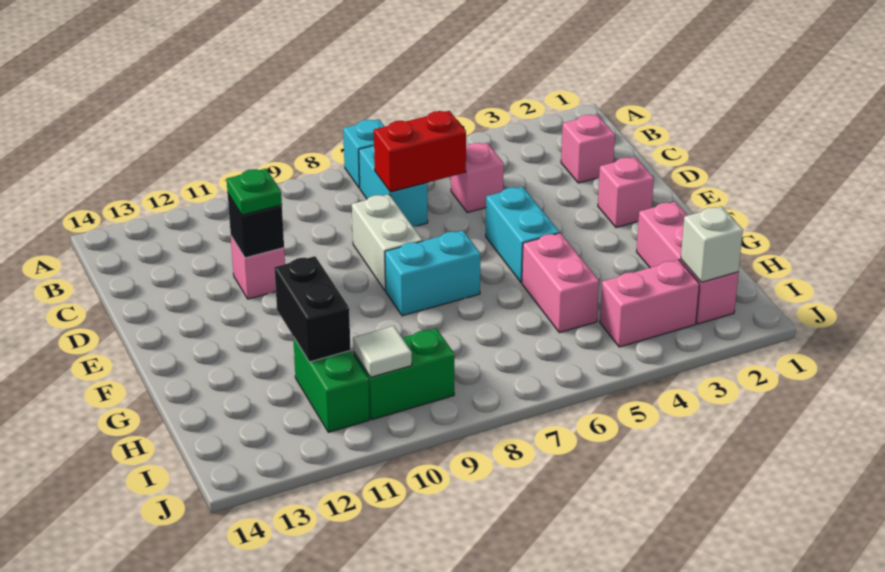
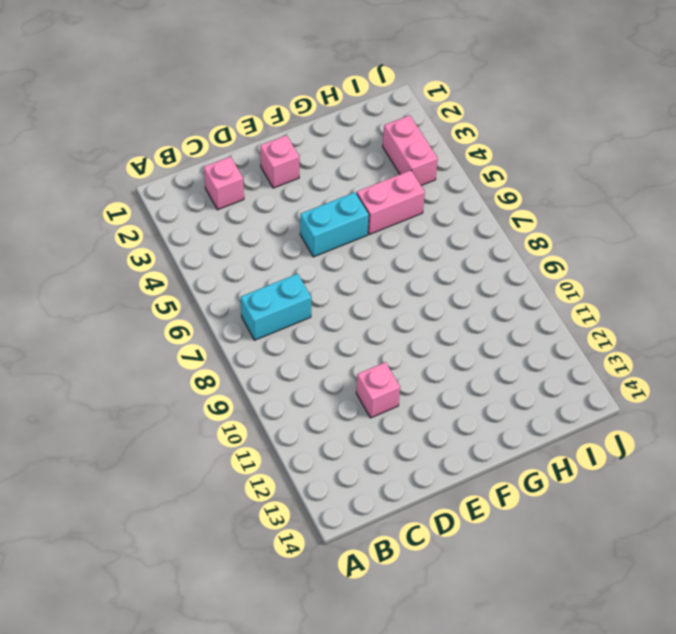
none -> cyan 1x1 brick [343,119,385,188]
none -> pink 1x1 brick [451,143,504,213]
none -> white 1x2 brick [352,194,422,291]

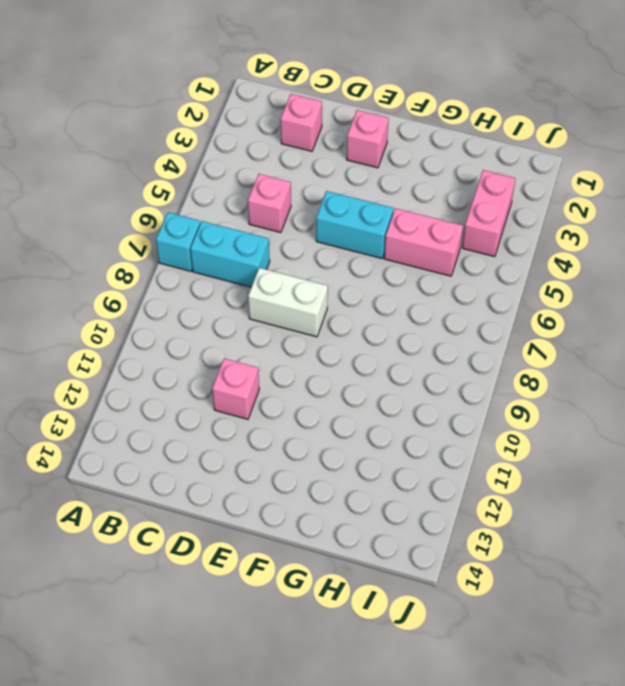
none -> cyan 1x2 brick [385,230,480,316]
none -> pink 1x3 brick [637,202,738,324]
none -> green 1x2 brick [293,337,370,432]

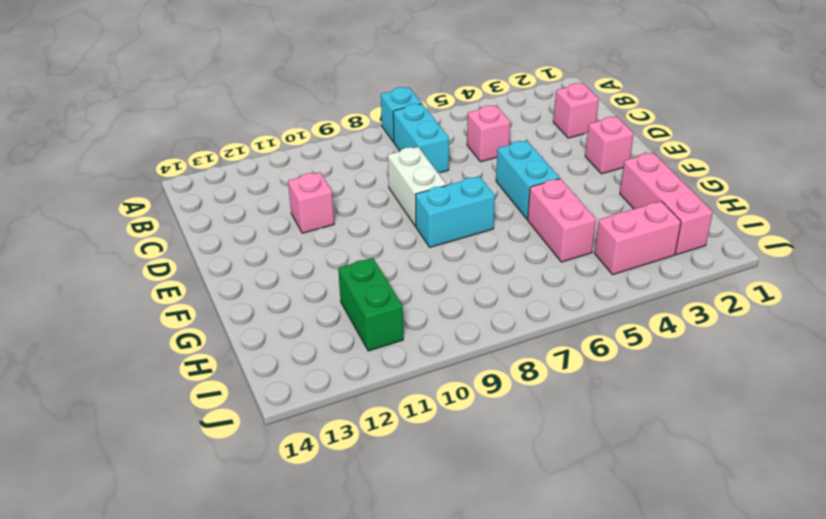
none -> green 1x2 brick [354,328,454,420]
none -> red 1x2 brick [374,111,466,192]
none -> black 1x1 brick [228,194,284,258]

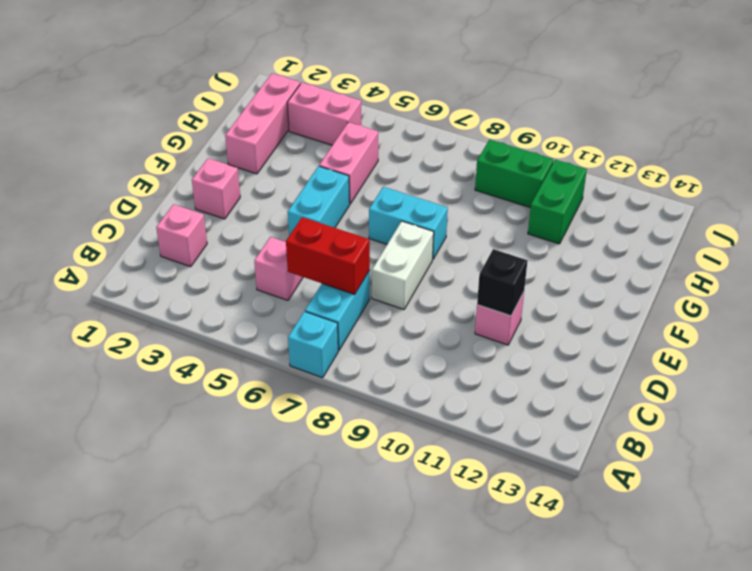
none -> black 1x2 brick [274,256,351,362]
none -> white 1x1 brick [681,206,743,282]
none -> white 1x1 tile [353,326,412,377]

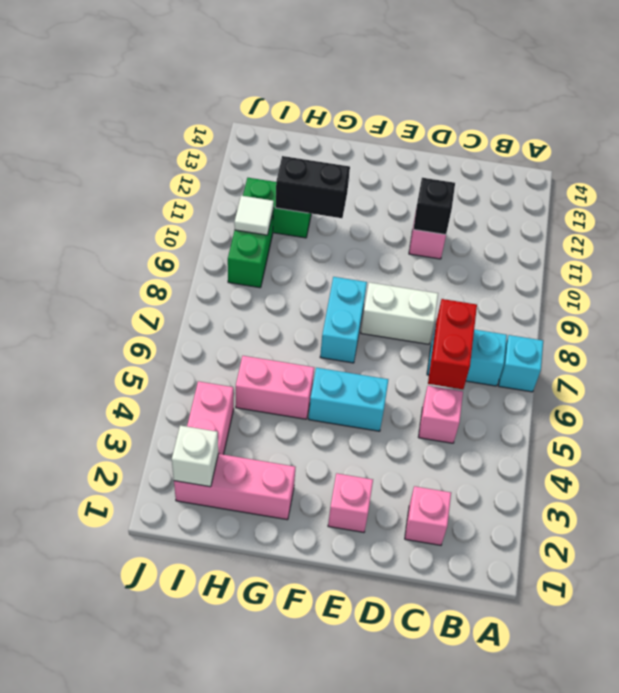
none -> green 1x1 plate [227,169,282,215]

